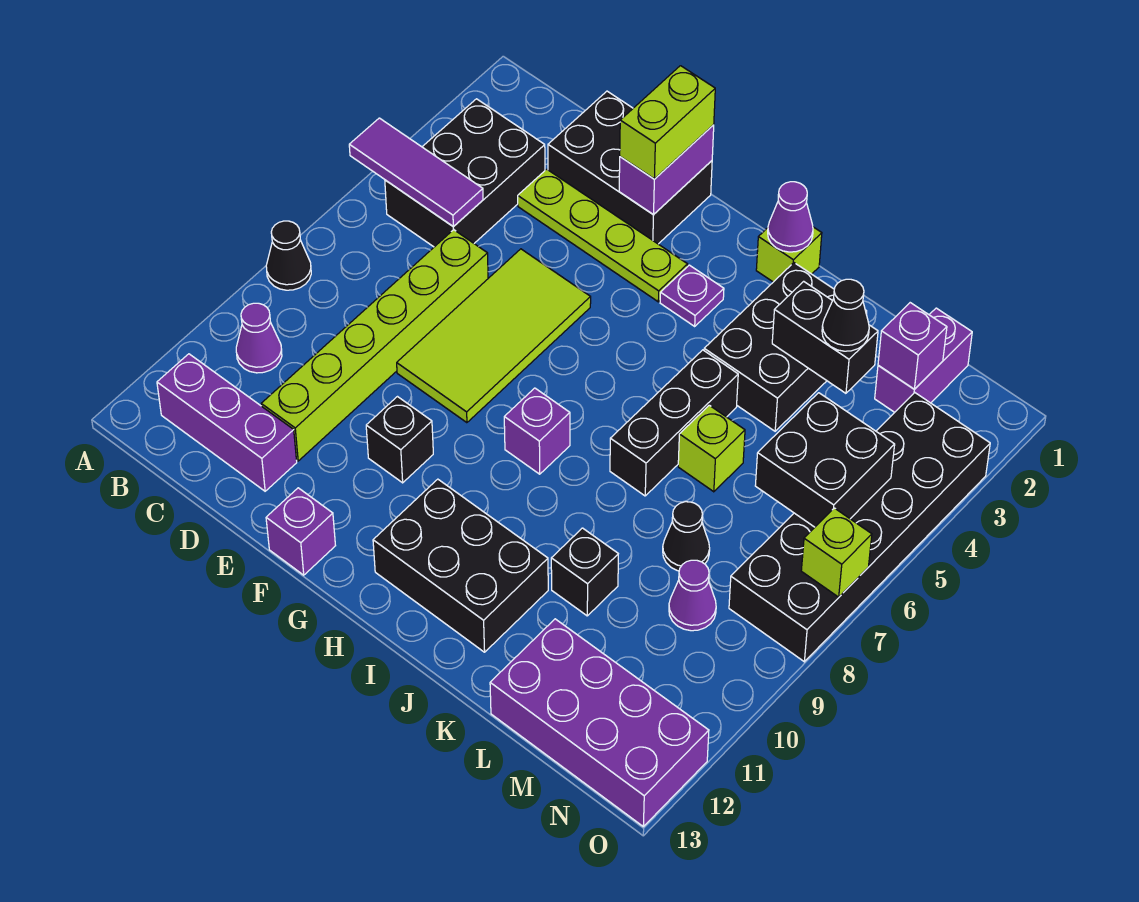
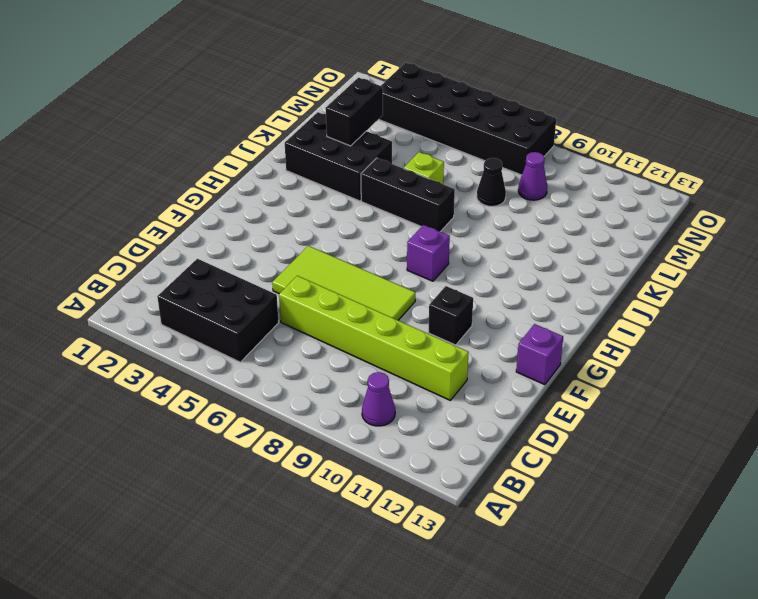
none -> black 1x1 cone [266,221,311,290]
none -> purple 1x3 brick [157,354,297,491]
none -> black 2x3 brick [548,91,712,244]
none -> lime 1x4 plate [518,169,688,302]

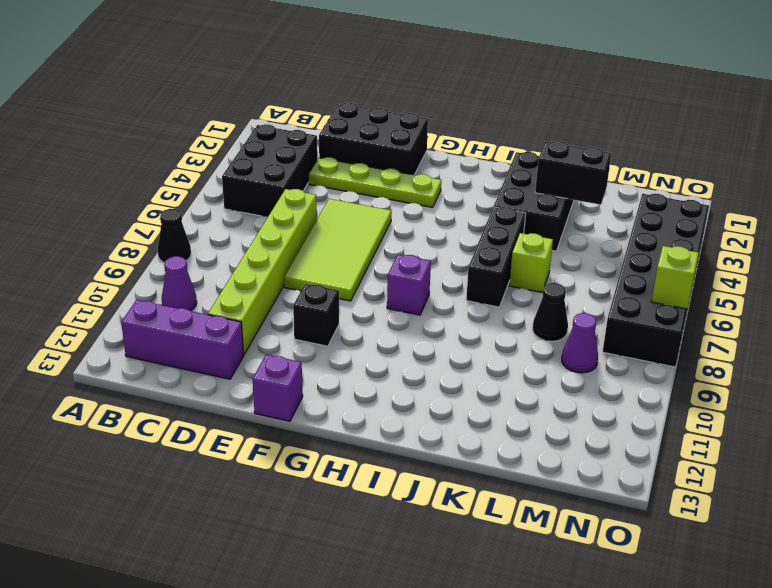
none -> purple 1x1 plate [660,265,724,326]
none -> black 2x3 brick [373,479,548,652]
none -> lime 1x1 brick [756,227,822,282]
none -> black 1x1 brick [551,528,618,616]

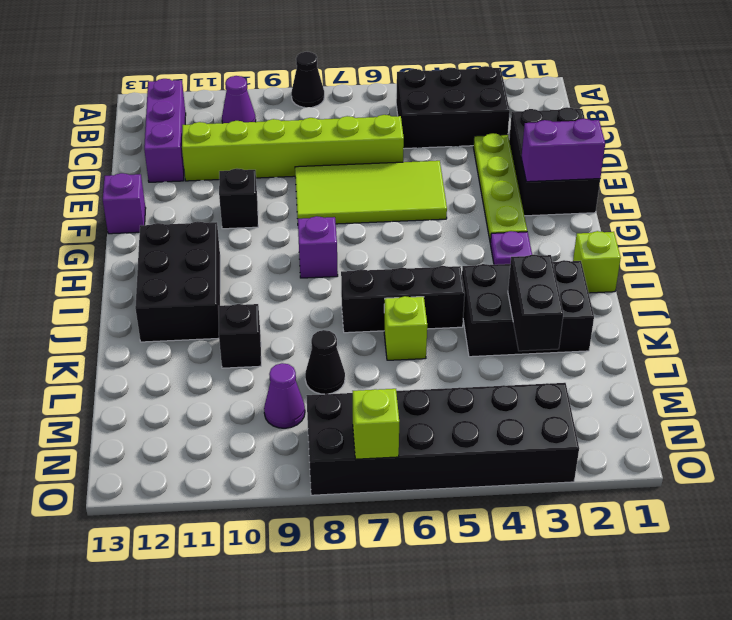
none -> purple 2x4 brick [490,619,709,826]
none -> purple 1x2 brick [875,308,972,412]
none -> purple 1x3 tile [349,118,483,227]
none -> purple 1x1 cone [768,182,813,252]

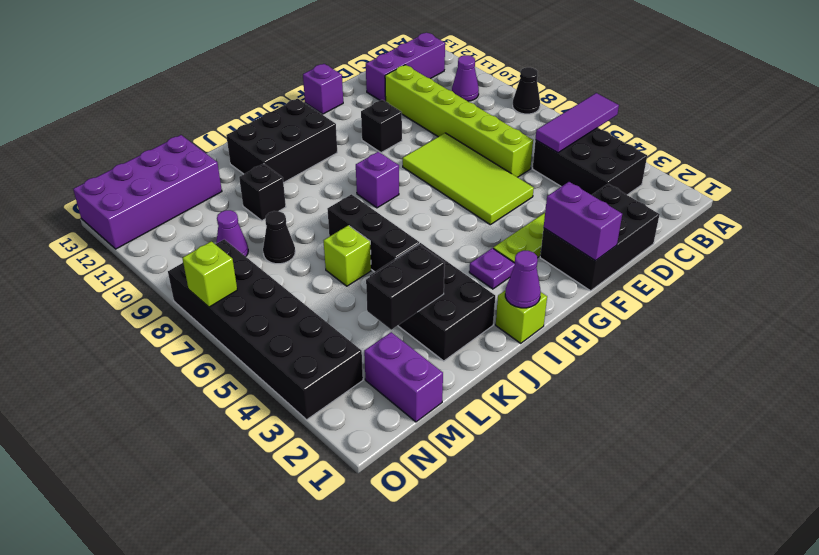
none -> purple 1x1 brick [878,303,947,389]
none -> black 2x2 brick [755,393,895,527]
none -> lime 1x2 brick [620,66,715,179]
none -> black 1x1 cone [822,279,869,351]

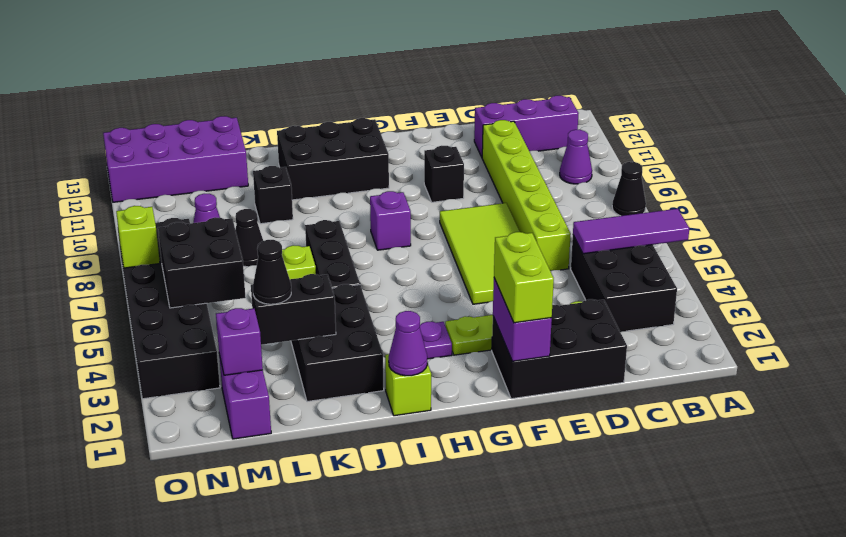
none -> purple 1x1 brick [266,488,336,575]

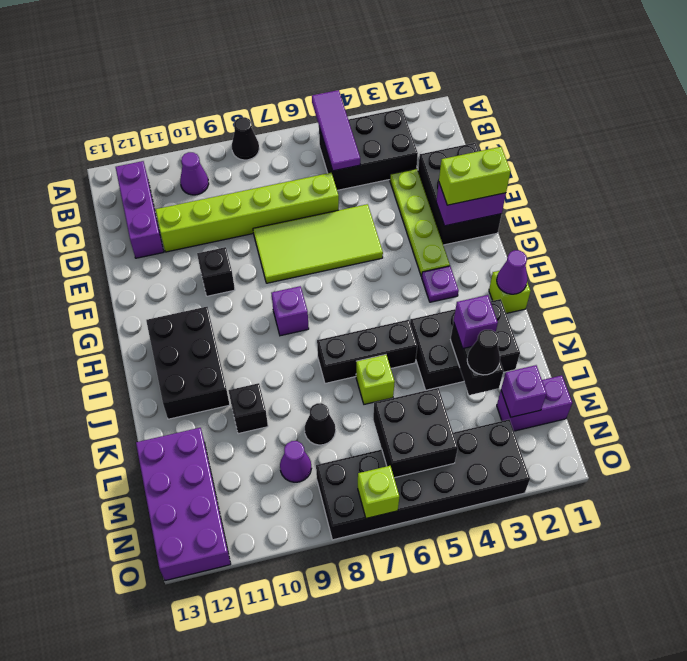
purple 1x1 brick [454,295,498,348] -> purple 1x1 brick moved to [266,488,336,575]

